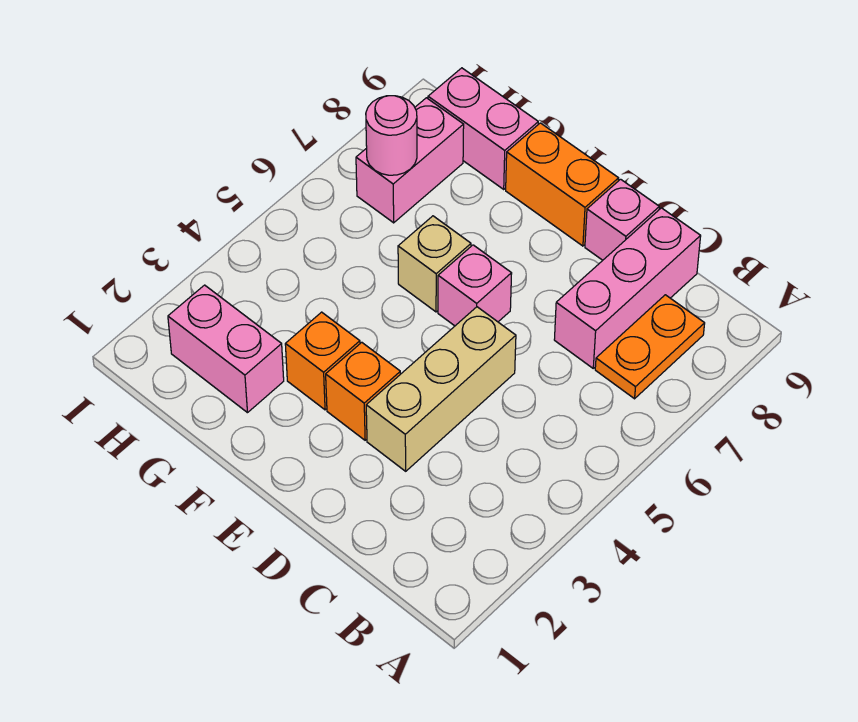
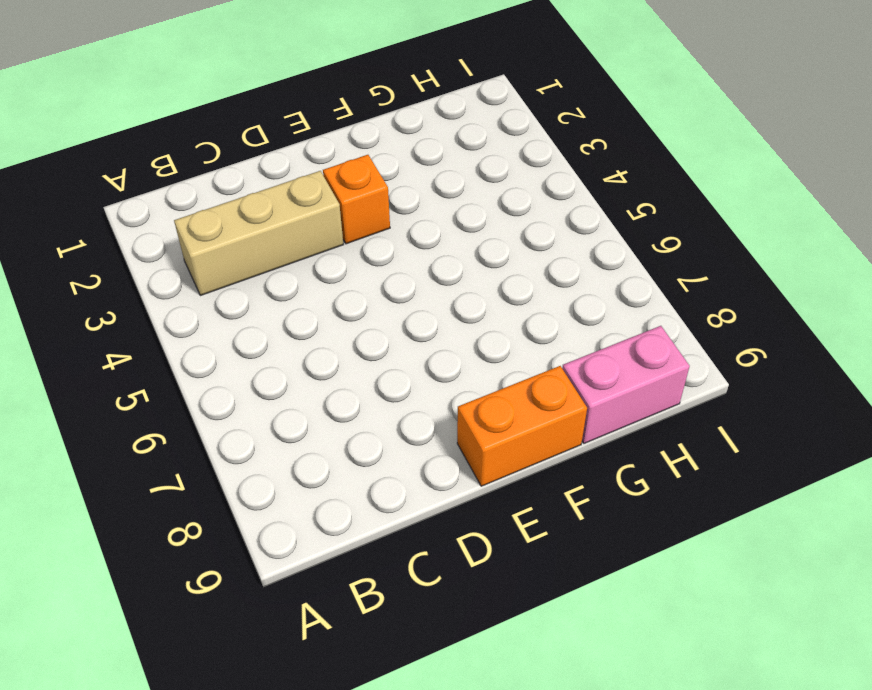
tan 1x3 brick [174,171,343,296] -> tan 1x3 brick turned to [366,307,516,471]
none -> orange 1x2 plate [595,295,705,399]
none -> pink 1x3 brick [554,208,701,368]
none -> pink 1x1 brick [585,179,659,260]

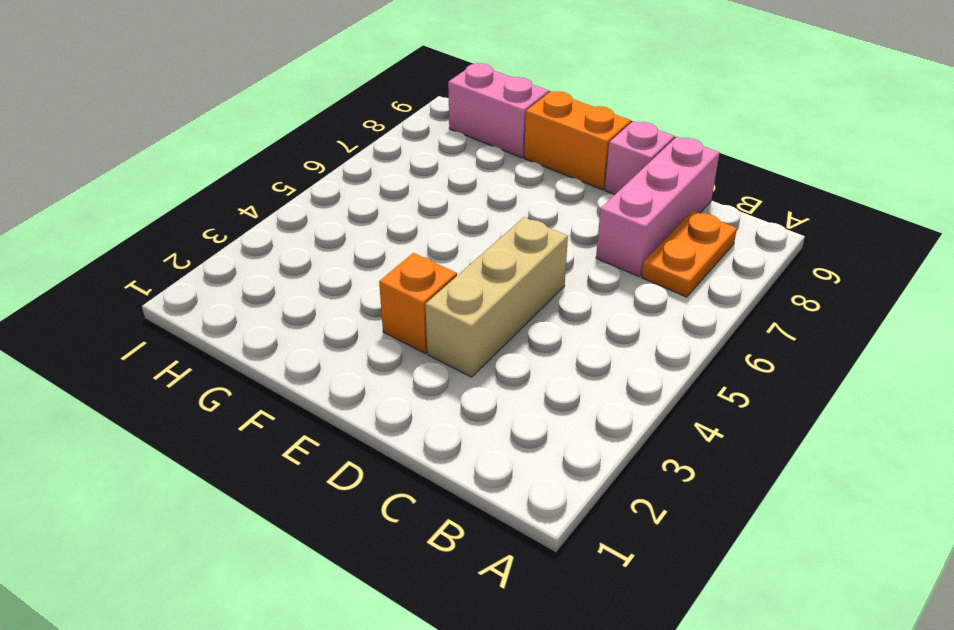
none -> pink 1x1 brick [438,245,512,326]
none -> orange 1x1 brick [285,312,360,410]
none -> tan 1x1 brick [398,216,471,312]

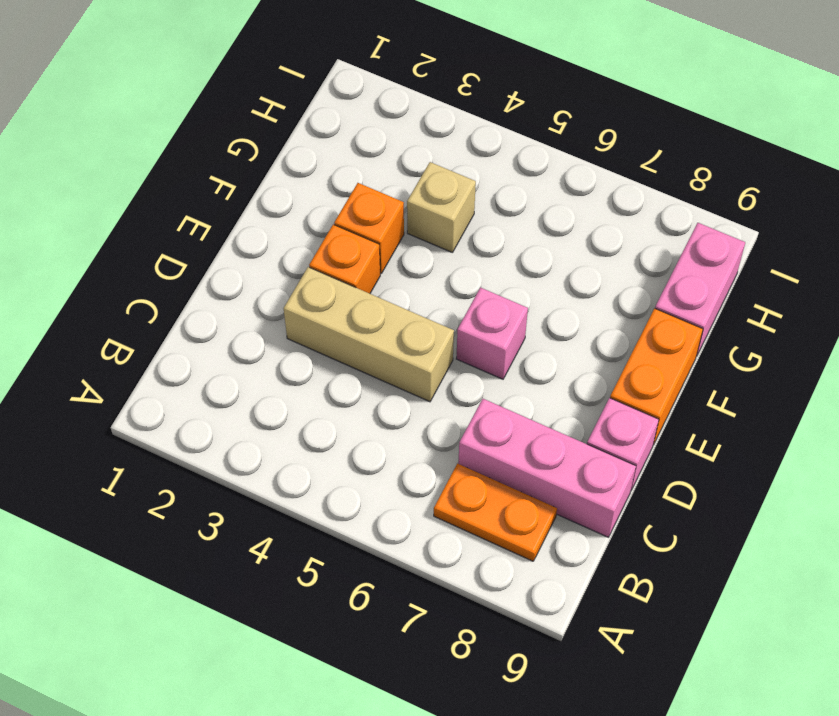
tan 1x1 brick [407,162,476,253] -> tan 1x1 brick moved to [398,216,471,312]
none -> pink 1x2 brick [168,285,284,413]
none -> pink 1x2 brick [356,98,464,223]
none -> pink 1x1 round brick [366,96,417,175]

